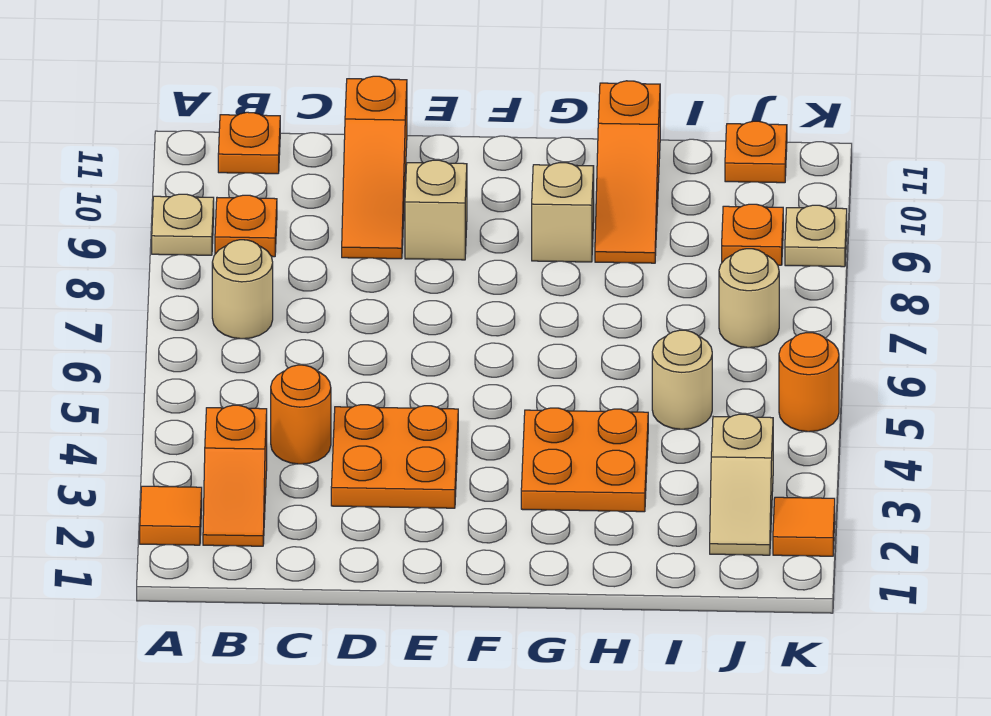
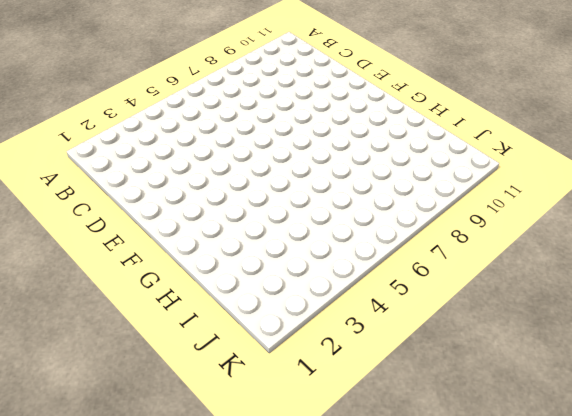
none -> orange 1x1 tile [140,486,202,545]
none -> tan 1x1 plate [152,194,214,255]
none -> orange 1x2 slope [203,405,267,546]

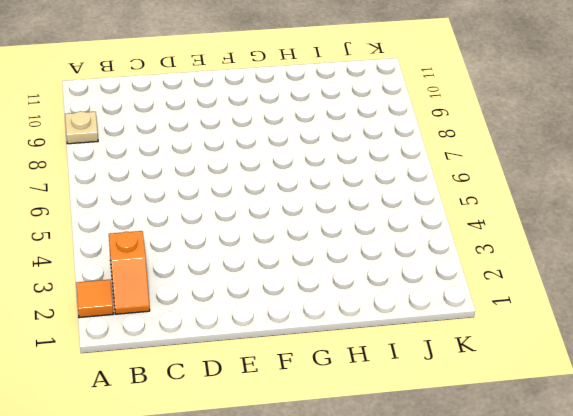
none -> tan 1x1 round brick [212,240,273,339]
none -> orange 1x1 plate [215,195,277,257]
none -> orange 1x1 plate [218,112,280,174]

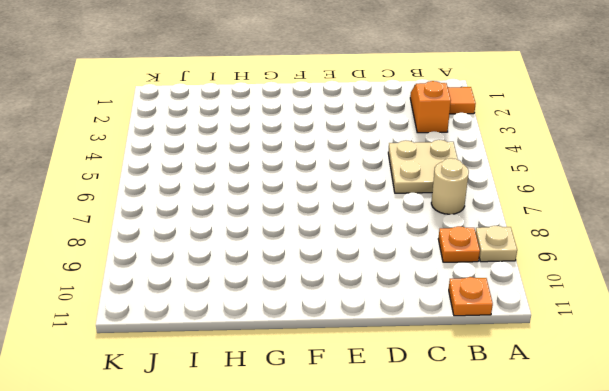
tan 2x2 plate [388,140,457,193] -> none
none -> orange 1x1 round brick [271,365,331,464]
none -> orange 2x2 plate [331,405,458,508]
none -> orange 1x3 slope [342,76,407,259]

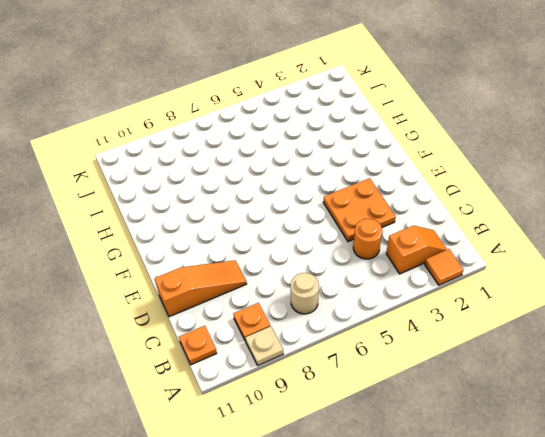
none -> tan 1x1 brick [405,160,467,260]
none -> orange 2x2 plate [521,408,648,512]
none -> tan 1x1 brick [532,163,594,262]

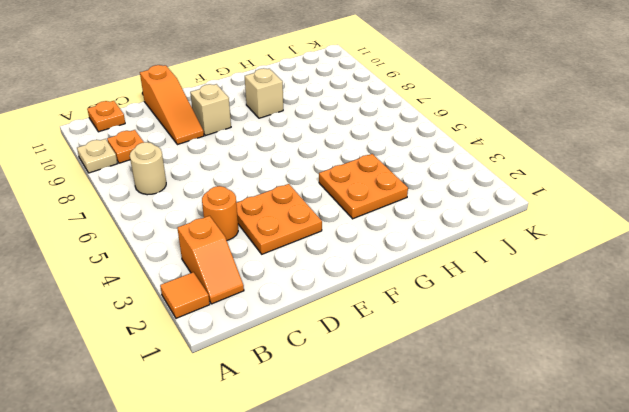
none -> orange 1x3 slope [595,81,660,263]
none -> tan 1x1 round brick [652,330,712,429]
none -> tan 1x2 slope [710,414,773,555]

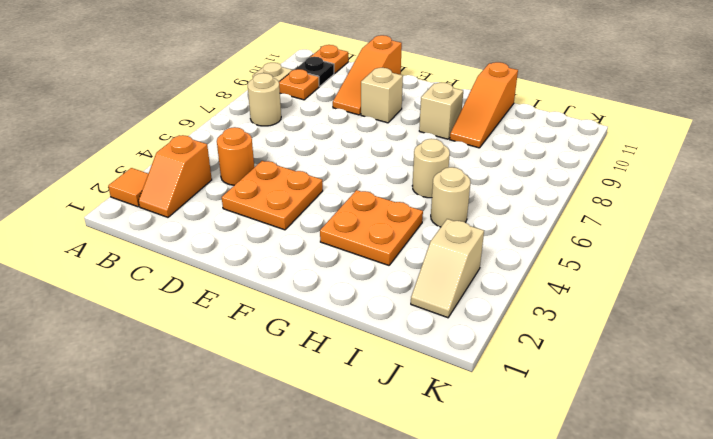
black 1x1 plate [295,57,334,86] -> none
tan 1x1 round brick [412,139,450,198] -> tan 1x1 round brick moved to [719,249,779,348]
none -> orange 1x1 plate [722,204,783,265]
none -> orange 1x1 plate [725,121,787,183]
none -> orange 1x1 tile [773,497,835,556]

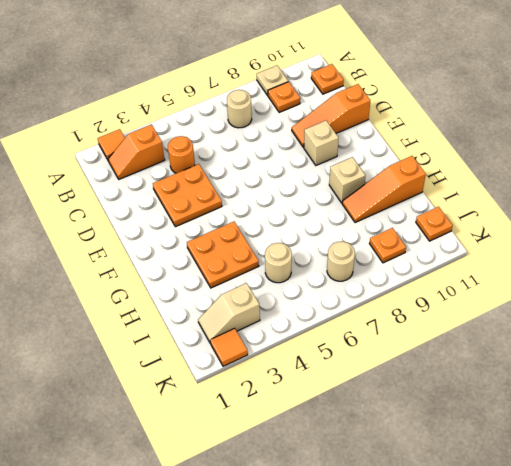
none -> orange 1x1 round brick [779,333,839,432]
none -> tan 1x1 plate [785,205,847,267]

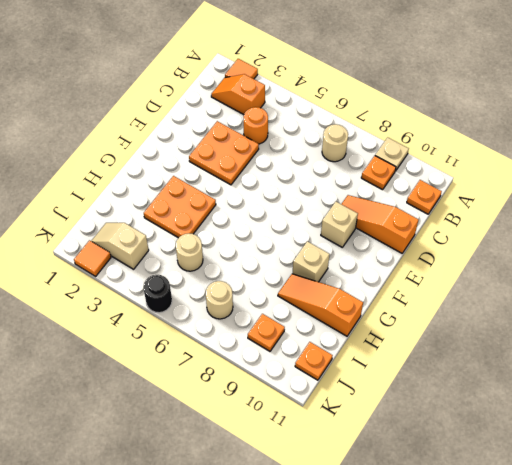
black 1x1 round brick [143,275,172,313] -> orange 1x1 round brick [779,333,839,432]
none -> tan 1x1 plate [785,205,847,267]

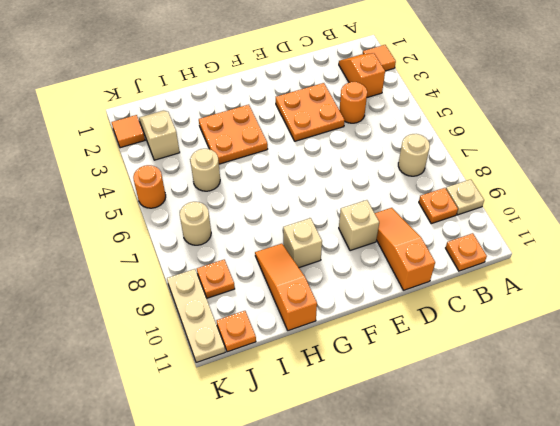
tan 1x3 plate [167,269,225,363] -> tan 1x1 plate [785,205,847,267]

